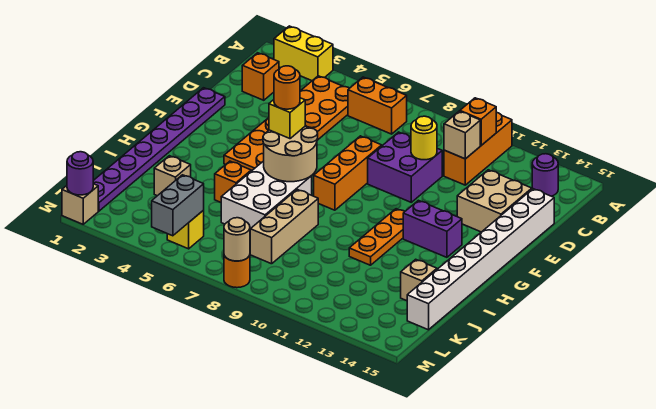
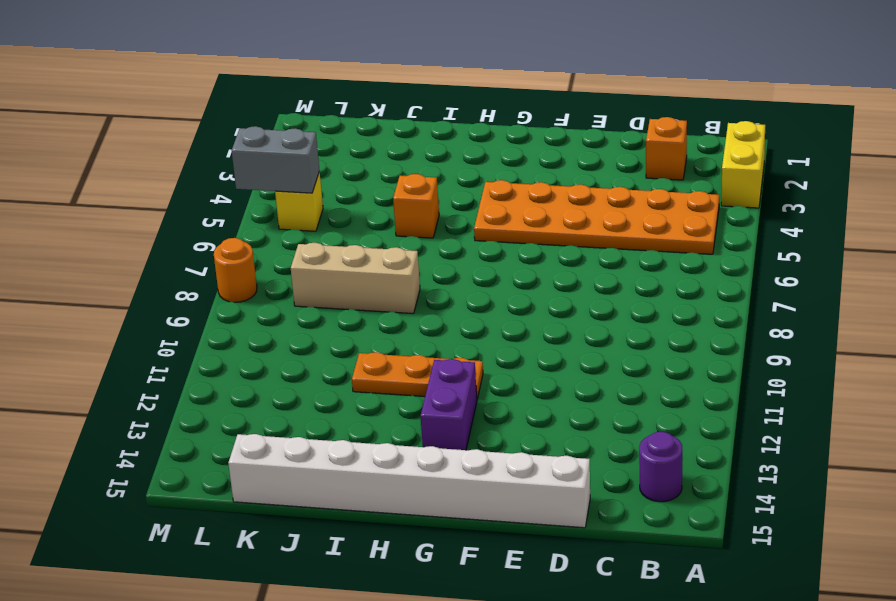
none -> orange 1x3 brick [444,113,512,185]
none -> orange 1x2 brick [348,77,407,134]
none -> purple 2x2 brick [368,132,442,202]
none -> tan 2x2 brick [457,170,532,232]

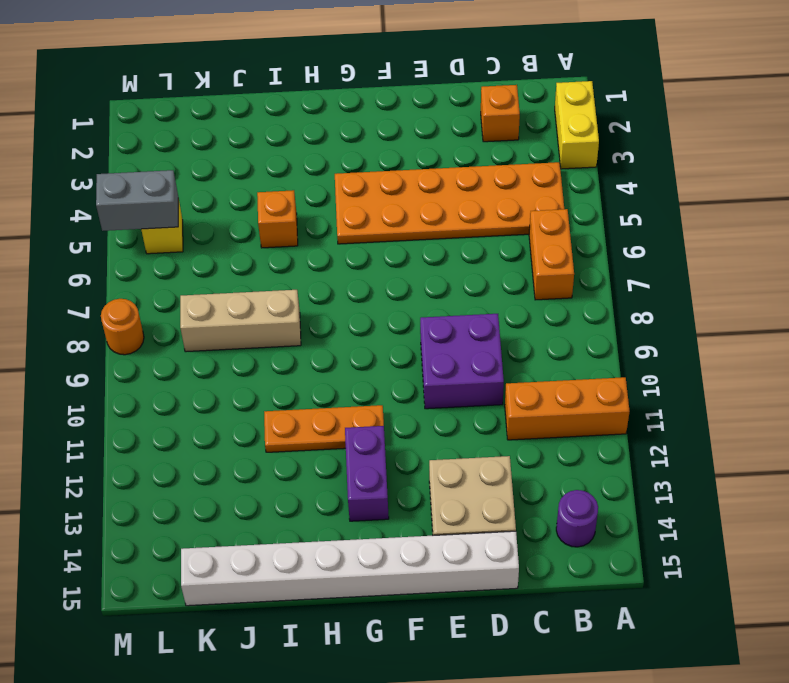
none -> purple 1x8 plate [93,88,225,211]
none -> orange 1x3 brick [314,136,382,210]
none -> white 2x3 brick [221,161,312,229]
none -> tan 1x1 brick [154,156,191,196]

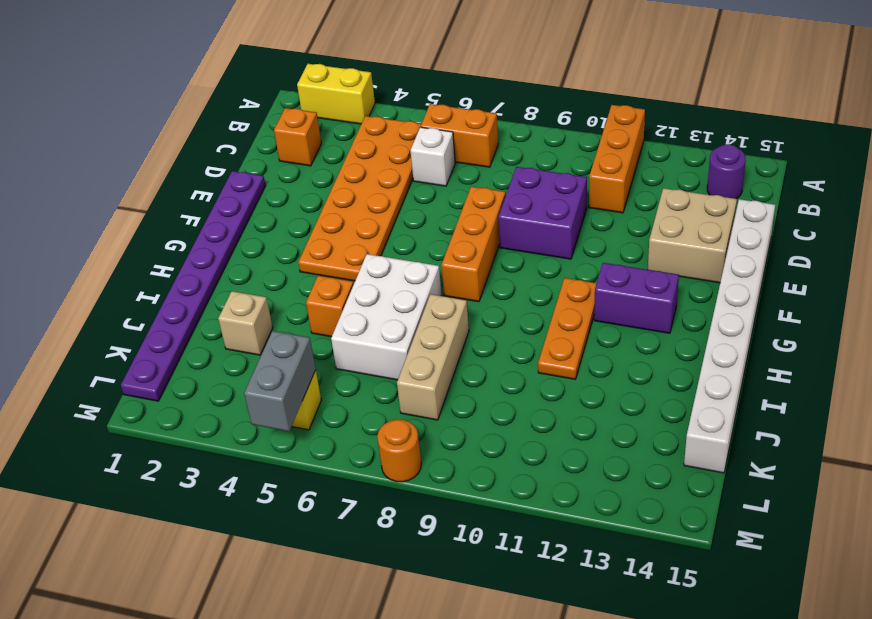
white 1x1 brick [410,127,455,186] -> none
none -> tan 1x1 brick [401,259,437,301]
none -> tan 1x1 brick [62,184,98,224]
none -> orange 1x1 brick [460,98,496,145]
none -> tan 1x1 brick [444,111,480,159]

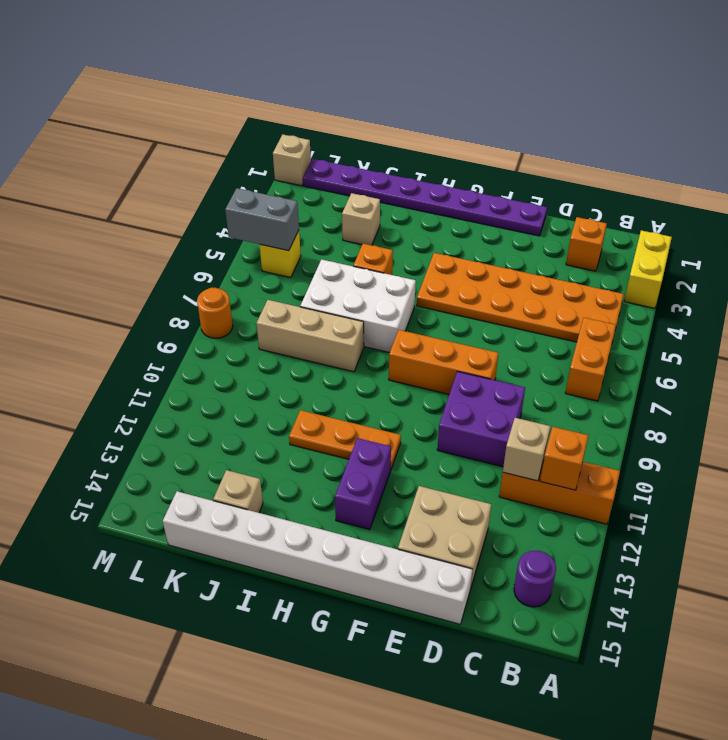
none -> yellow 1x1 round brick [411,116,437,160]
none -> tan 2x2 round brick [263,126,318,182]
none -> purple 1x1 round brick [67,152,93,195]
none -> tan 1x1 round brick [224,218,250,261]

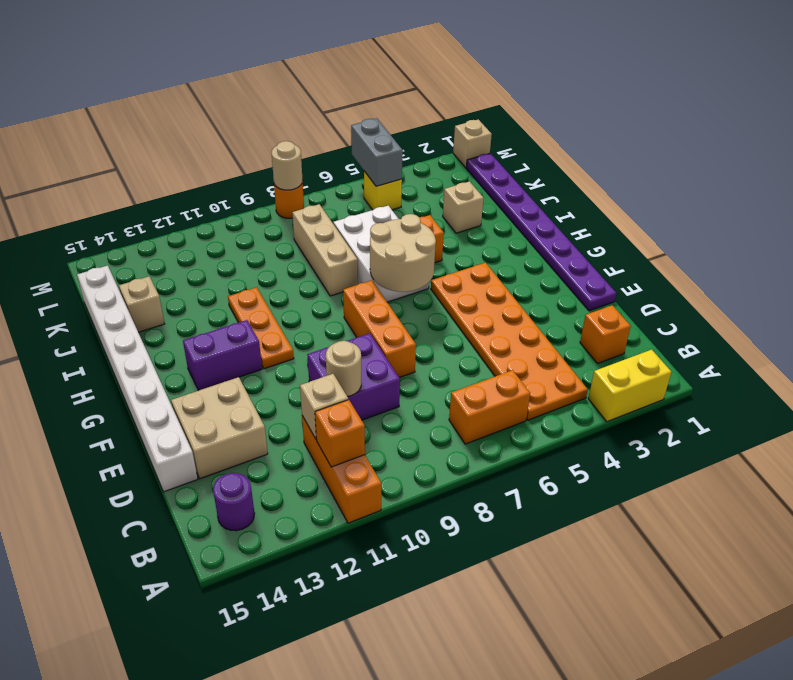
tan 1x1 round brick [326,341,361,396] -> yellow 1x1 round brick [411,116,437,160]
none -> purple 1x1 round brick [67,152,93,195]
none -> yellow 1x1 brick [269,98,305,139]
none -> orange 1x1 round brick [274,66,300,109]

